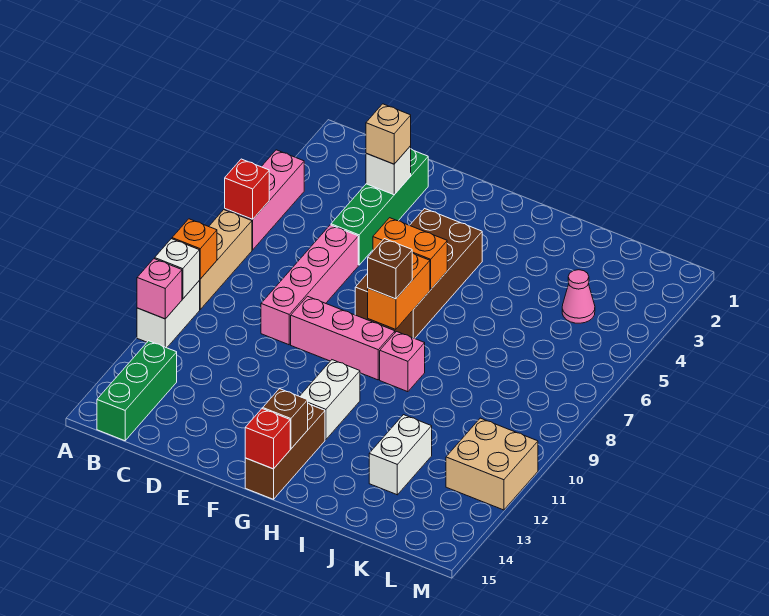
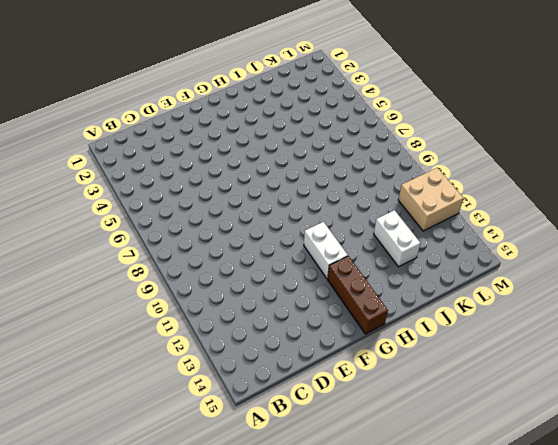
none -> pink 1x3 brick [225,150,304,250]
none -> tan 1x3 brick [199,210,252,309]
none -> white 1x2 brick [137,281,200,348]

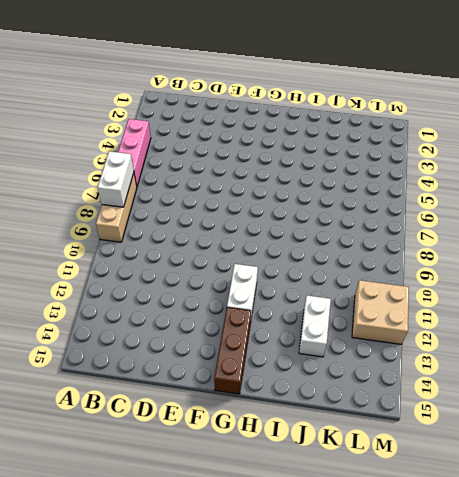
white 1x2 brick [98,151,134,207] -> white 1x2 brick moved to [137,281,200,348]
none -> green 1x3 brick [97,341,177,441]
none -> green 1x4 brick [331,149,429,265]
none -> pink 1x4 brick [261,225,358,345]

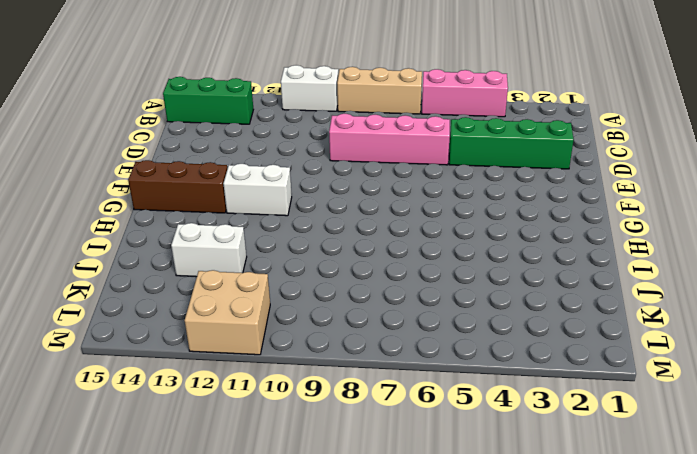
none -> pink 1x3 brick [291,296,395,380]
none -> brown 2x4 brick [355,209,482,339]
none -> pink 1x1 brick [380,332,425,392]

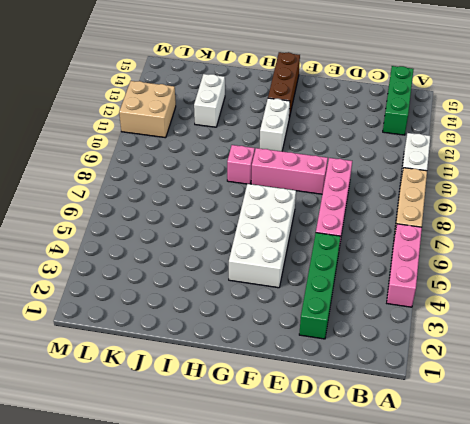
white 2x4 brick [229,184,296,288] -> brown 2x4 brick [355,209,482,339]
none -> pink 1x1 cone [562,270,595,323]
none -> red 1x1 brick [225,159,269,219]
none -> orange 1x1 brick [172,219,217,279]

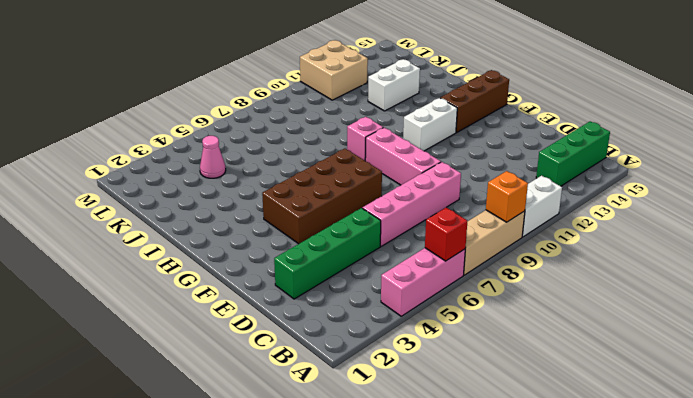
none -> white 1x1 brick [155,239,200,299]
none -> pink 1x1 brick [137,259,182,319]
none -> white 1x1 brick [366,146,411,195]

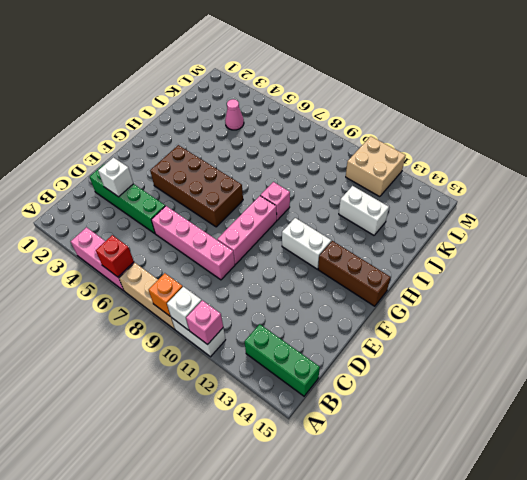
none -> orange 1x2 brick [373,218,447,290]
none -> orange 1x2 brick [368,253,430,329]
none -> brown 1x1 brick [263,389,308,449]

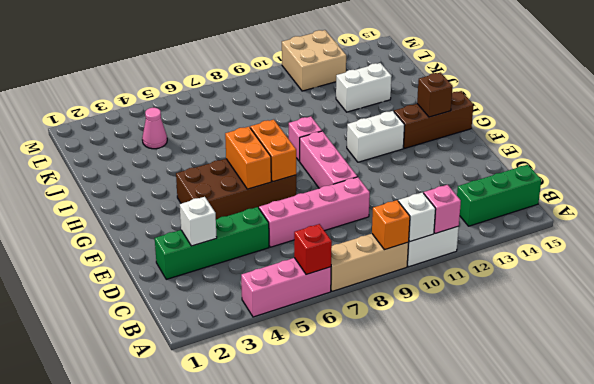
orange 1x2 brick [250,120,296,182] -> orange 1x2 brick turned to [368,253,430,329]
none -> red 1x1 brick [245,409,290,469]
none -> tan 1x1 brick [366,104,411,164]
none -> brown 1x1 brick [368,239,412,299]

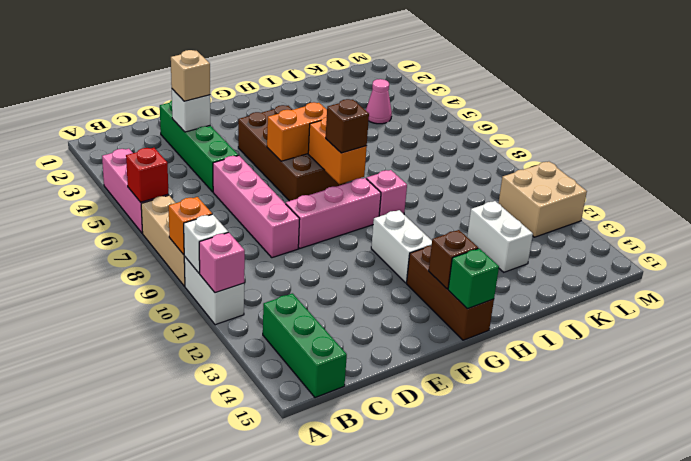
green 1x1 brick [448,249,499,309] -> red 1x1 brick [245,409,290,469]

